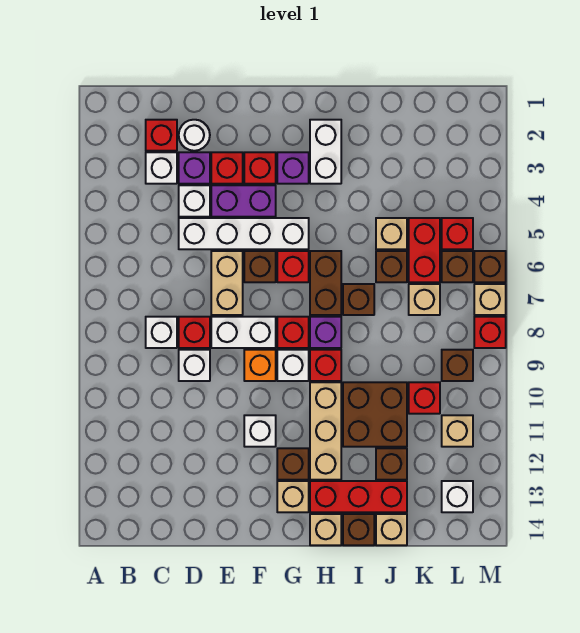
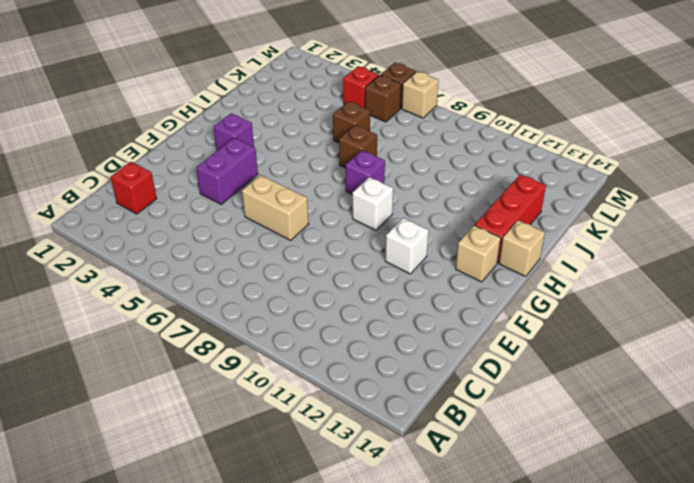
none -> white 1x1 brick [146,152,177,184]
none -> white 1x1 brick [146,317,177,348]
none -> white 1x1 round brick [179,120,210,151]
none -> purple 1x1 brick [179,152,210,184]

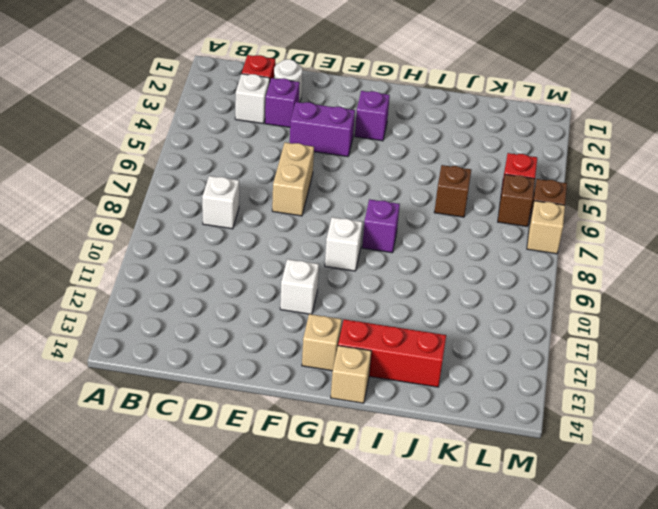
none -> white 1x1 brick [179,185,210,217]
none -> white 1x4 brick [179,218,309,249]
none -> red 1x1 brick [179,317,210,348]
none -> white 1x1 brick [179,350,210,381]

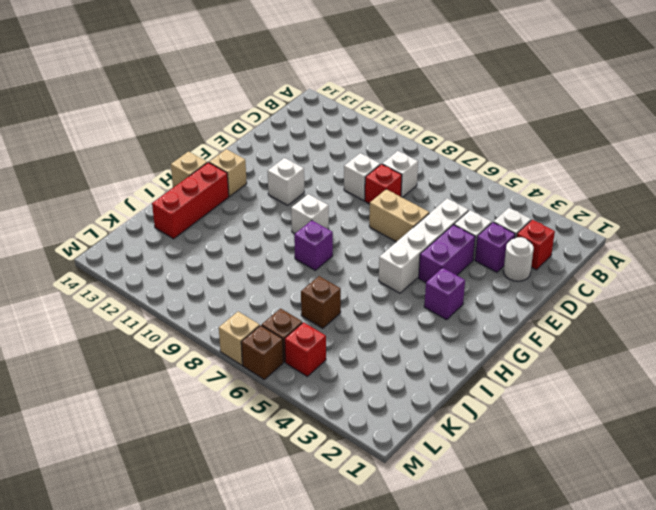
none -> red 1x1 brick [211,152,243,184]
none -> white 1x2 brick [211,317,276,348]
none -> red 1x1 brick [244,152,276,184]
none -> brown 1x1 brick [244,251,276,282]

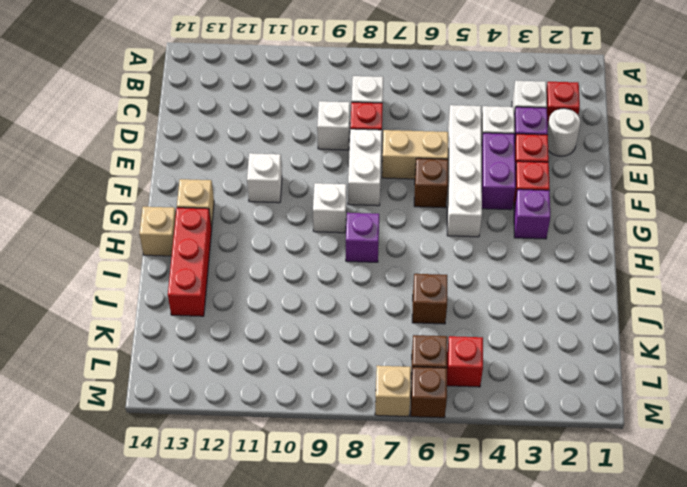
none -> orange 1x1 brick [244,350,276,381]
none -> red 1x1 brick [277,251,309,282]
none -> red 1x1 brick [277,317,309,348]
none -> brown 1x1 brick [277,448,309,480]

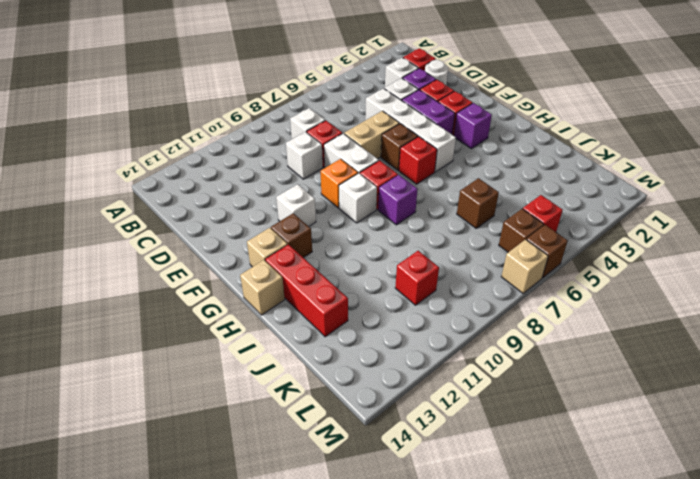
none -> white 1x2 brick [310,120,341,184]
none -> brown 1x2 brick [310,251,341,315]
none -> red 1x1 brick [310,350,341,381]
none -> tan 1x3 brick [310,382,341,480]

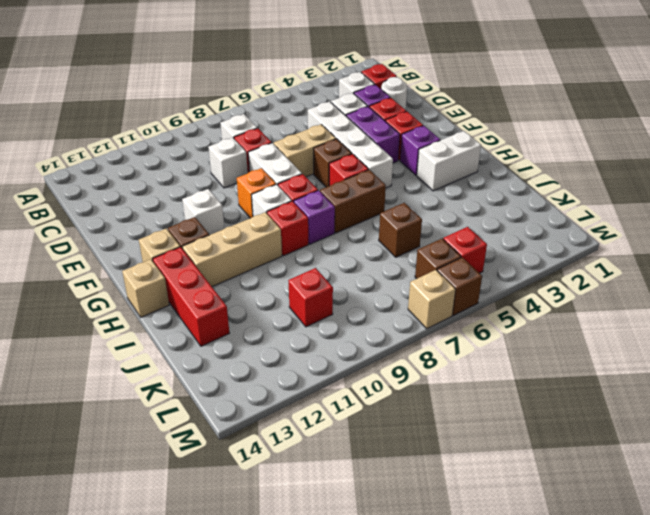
none -> brown 1x1 brick [343,284,374,315]
none -> brown 2x2 brick [343,382,407,447]
none -> brown 1x1 brick [343,514,374,545]
none -> tan 1x1 brick [376,218,407,249]

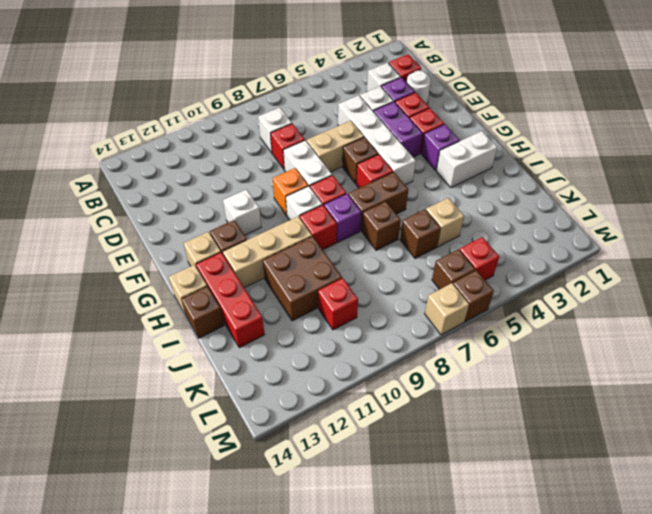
none -> white 1x1 brick [179,350,210,381]
none -> brown 1x1 brick [376,448,407,480]
none -> tan 1x1 brick [376,514,407,545]
none -> red 1x2 brick [409,218,440,282]

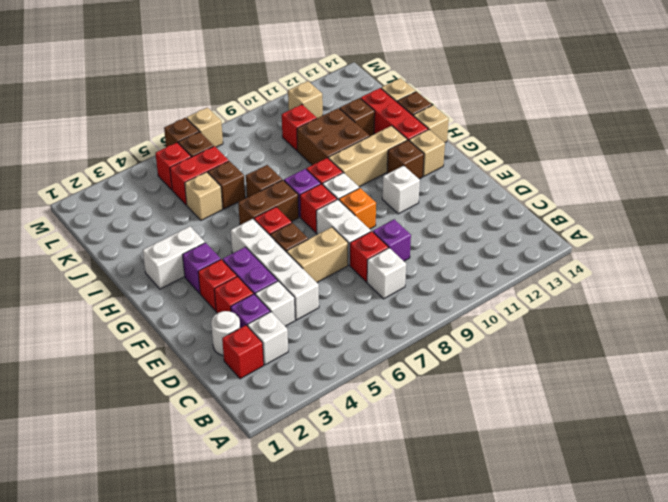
purple 1x1 brick [373,219,411,261] -> white 1x1 brick [179,350,210,381]
none -> tan 1x1 brick [409,284,440,315]
none -> brown 1x1 brick [442,350,473,381]
none -> white 1x1 brick [442,481,473,512]
none -> red 1x1 brick [474,317,506,348]

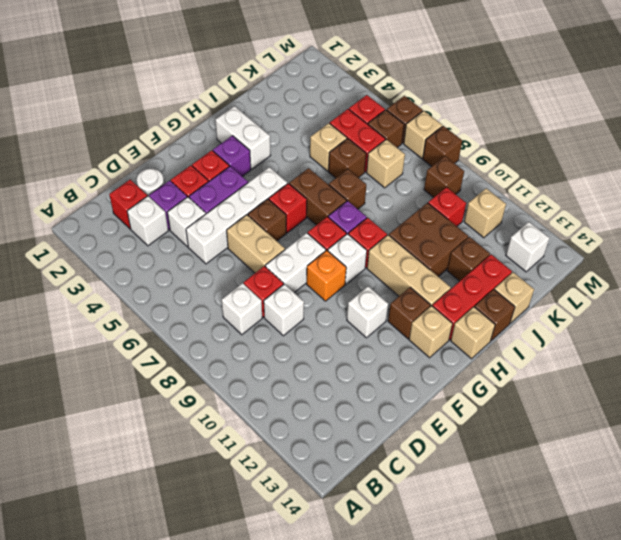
brown 1x1 brick [423,126,462,166] -> red 1x1 brick [474,317,506,348]

